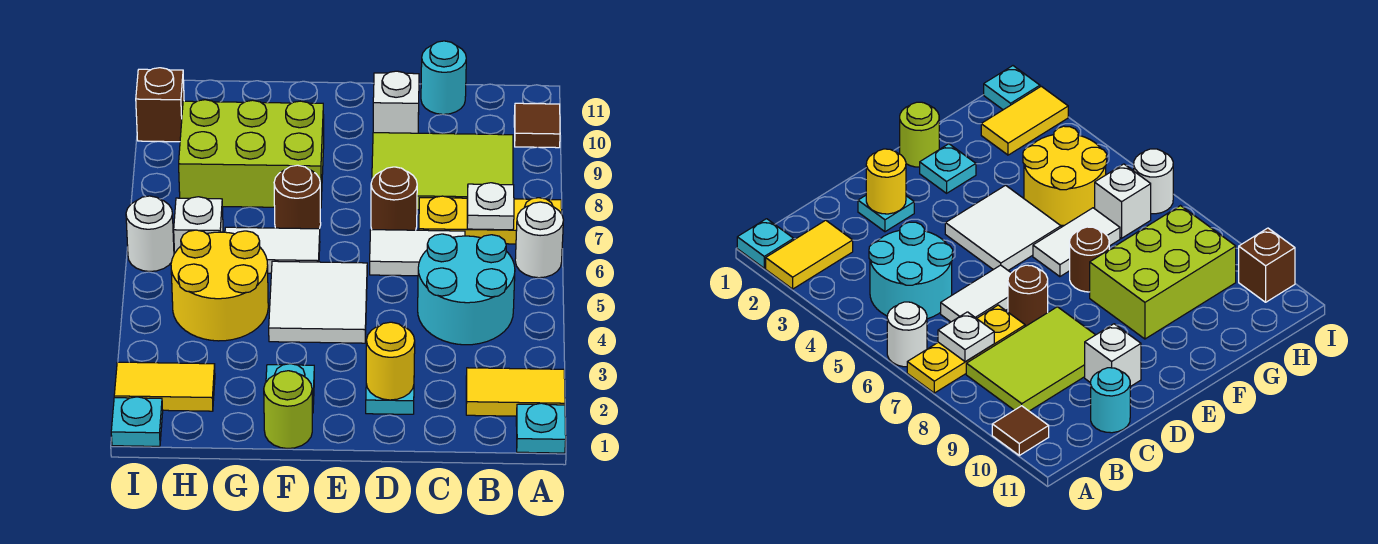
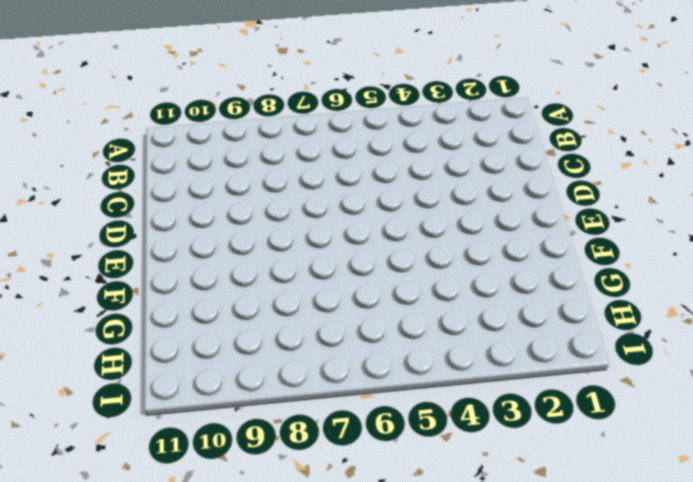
none -> cyan 1x1 plate [516,403,566,453]
none -> yellow 1x2 tile [466,368,565,416]
none -> white 1x1 round brick [515,202,563,278]

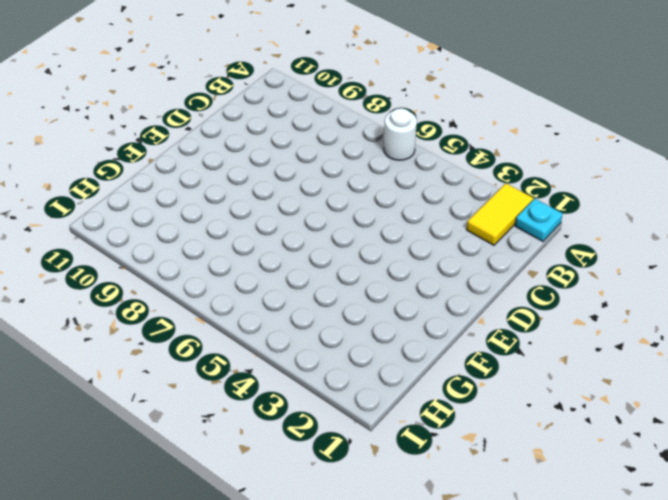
none -> yellow 1x3 plate [419,196,562,244]
none -> brown 1x1 tile [514,103,560,148]
none -> cyan 2x2 round brick [418,234,515,345]

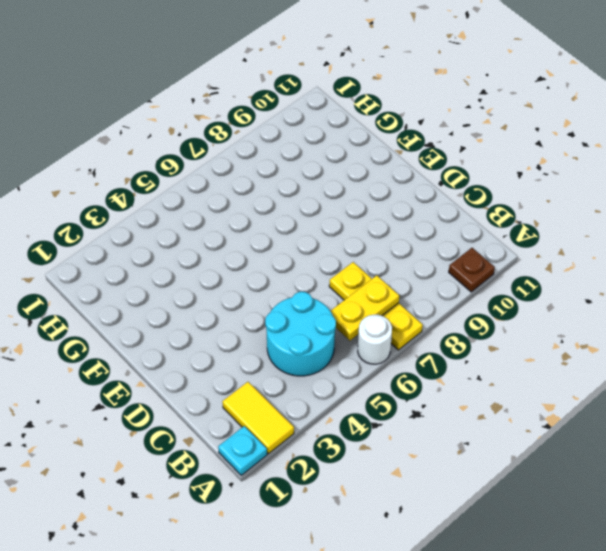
brown 1x1 plate [449,248,495,292] -> brown 1x1 tile [514,103,560,148]
yellow 1x2 plate [331,275,399,341] -> white 1x1 plate [467,183,514,230]
none -> lime 2x3 tile [372,133,513,210]
none -> white 1x2 tile [370,230,465,276]
none -> cyan 1x1 round brick [421,41,466,114]

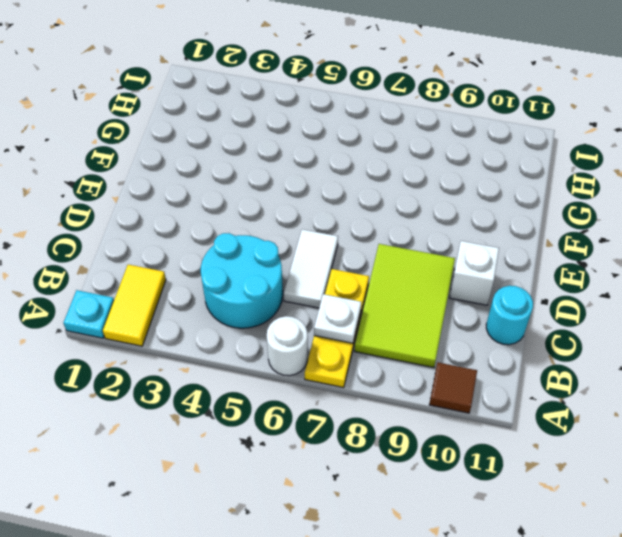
none -> cyan 1x1 plate [366,384,414,414]
none -> brown 1x1 round brick [371,167,417,230]
none -> white 2x2 tile [269,261,367,343]

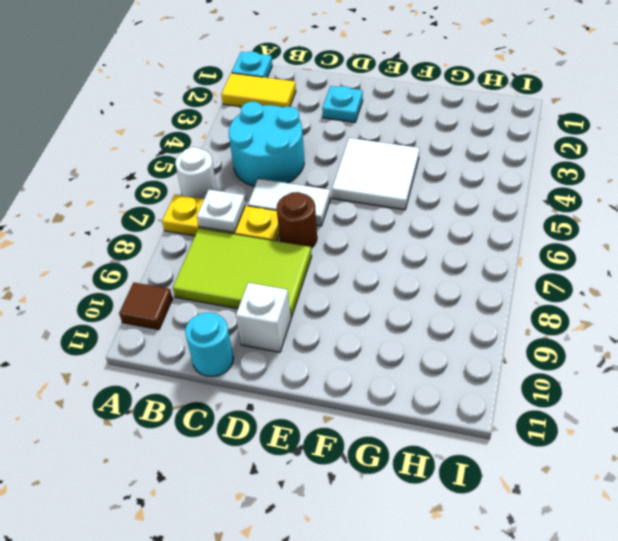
none -> lime 1x1 round brick [264,371,312,449]
none -> cyan 1x1 plate [266,364,314,413]
none -> white 1x2 tile [225,227,320,273]

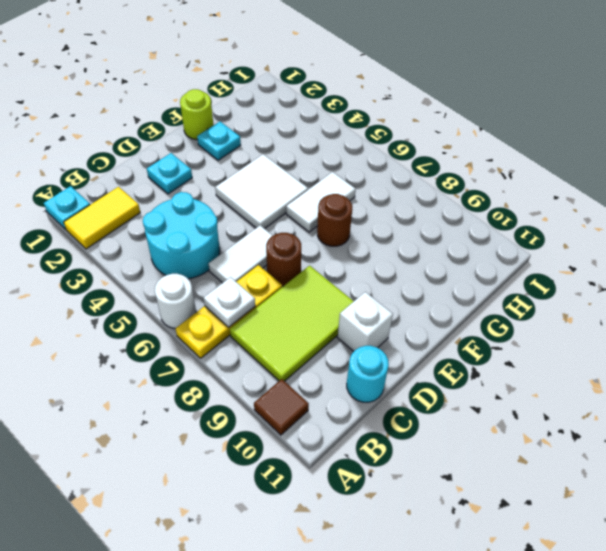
none -> lime 2x3 brick [179,100,324,208]
none -> yellow 2x2 round brick [171,230,268,341]
none -> yellow 1x2 tile [114,362,215,411]

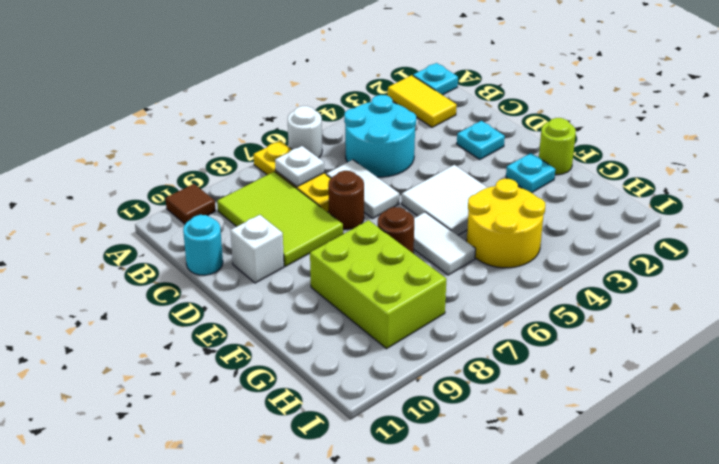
none -> yellow 1x2 tile [114,362,215,411]
none -> white 1x1 brick [174,197,223,253]
none -> cyan 1x1 plate [111,397,163,446]

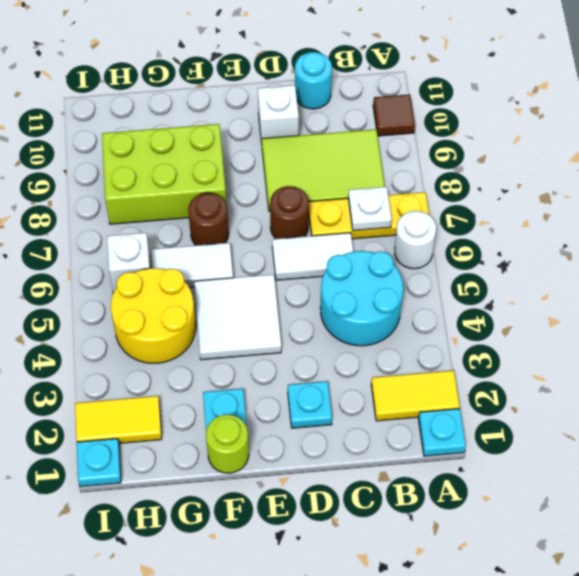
none -> white 1x1 round brick [126,196,174,272]
none -> brown 1x1 brick [136,68,184,142]
none -> yellow 1x1 round brick [366,322,415,400]

